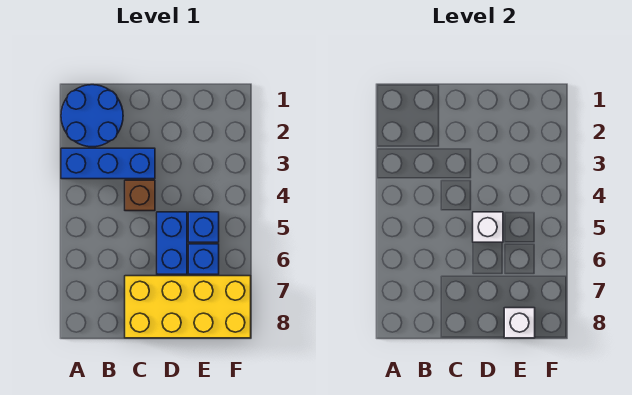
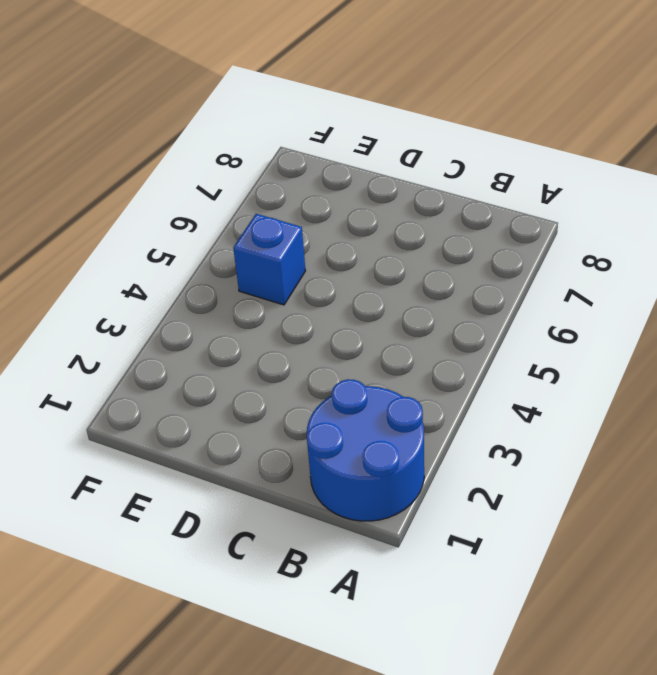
none -> blue 1x3 brick [61,148,155,179]
none -> brown 1x1 brick [125,180,155,211]

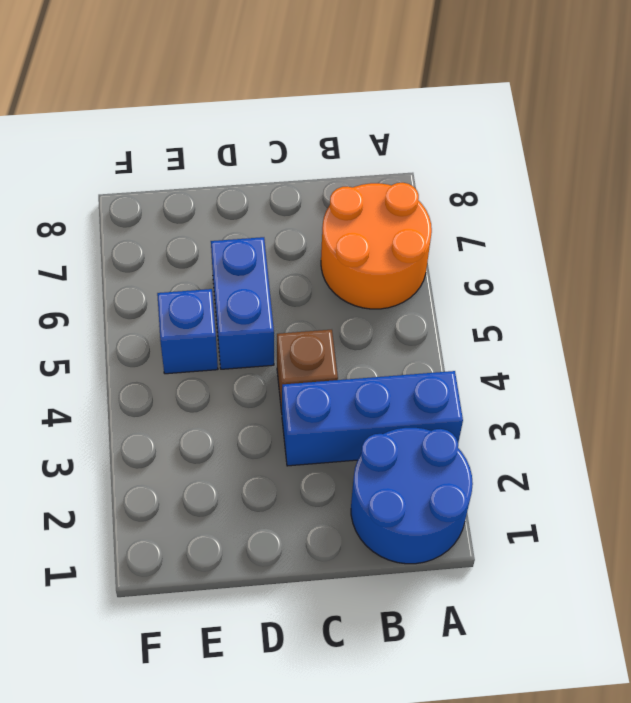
orange 2x2 round brick [321,183,432,309] -> none
none -> yellow 2x4 brick [125,276,251,338]
none -> blue 1x1 brick [188,244,219,274]

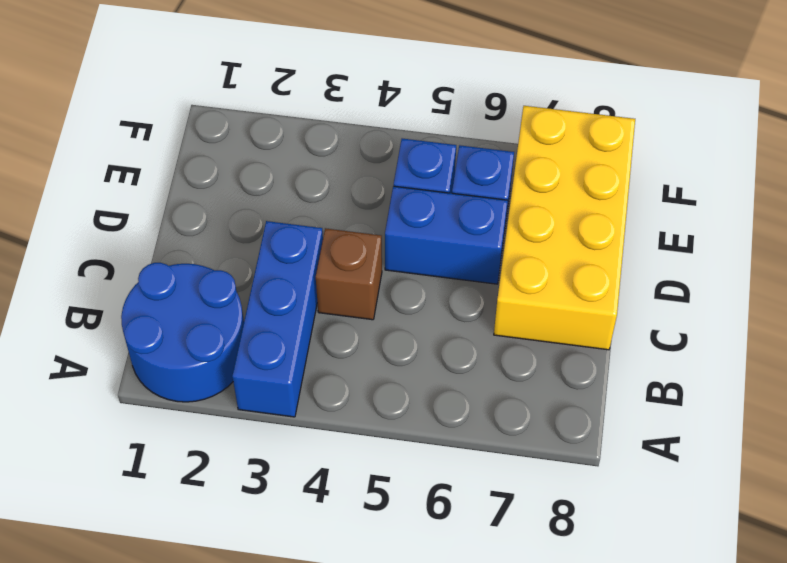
none -> white 1x1 brick [473,212,503,242]
none -> white 1x1 brick [504,308,535,338]

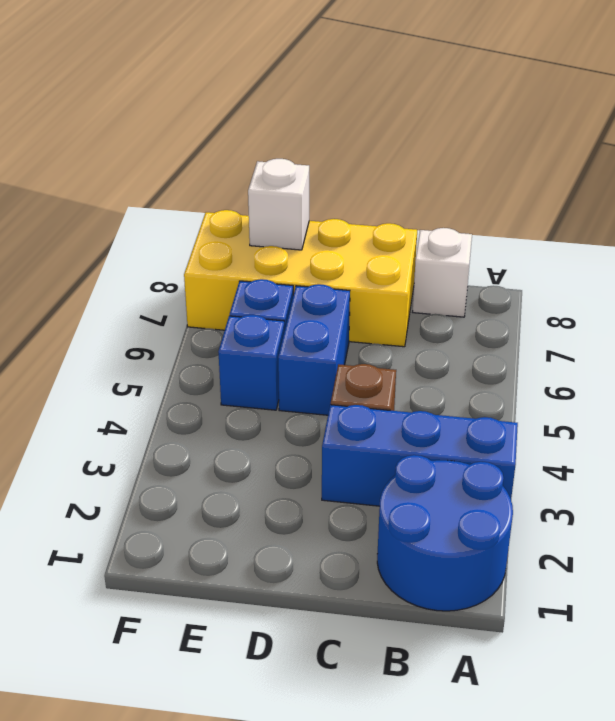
white 1x1 brick [413,228,472,317] -> white 1x1 brick moved to [473,212,503,242]

